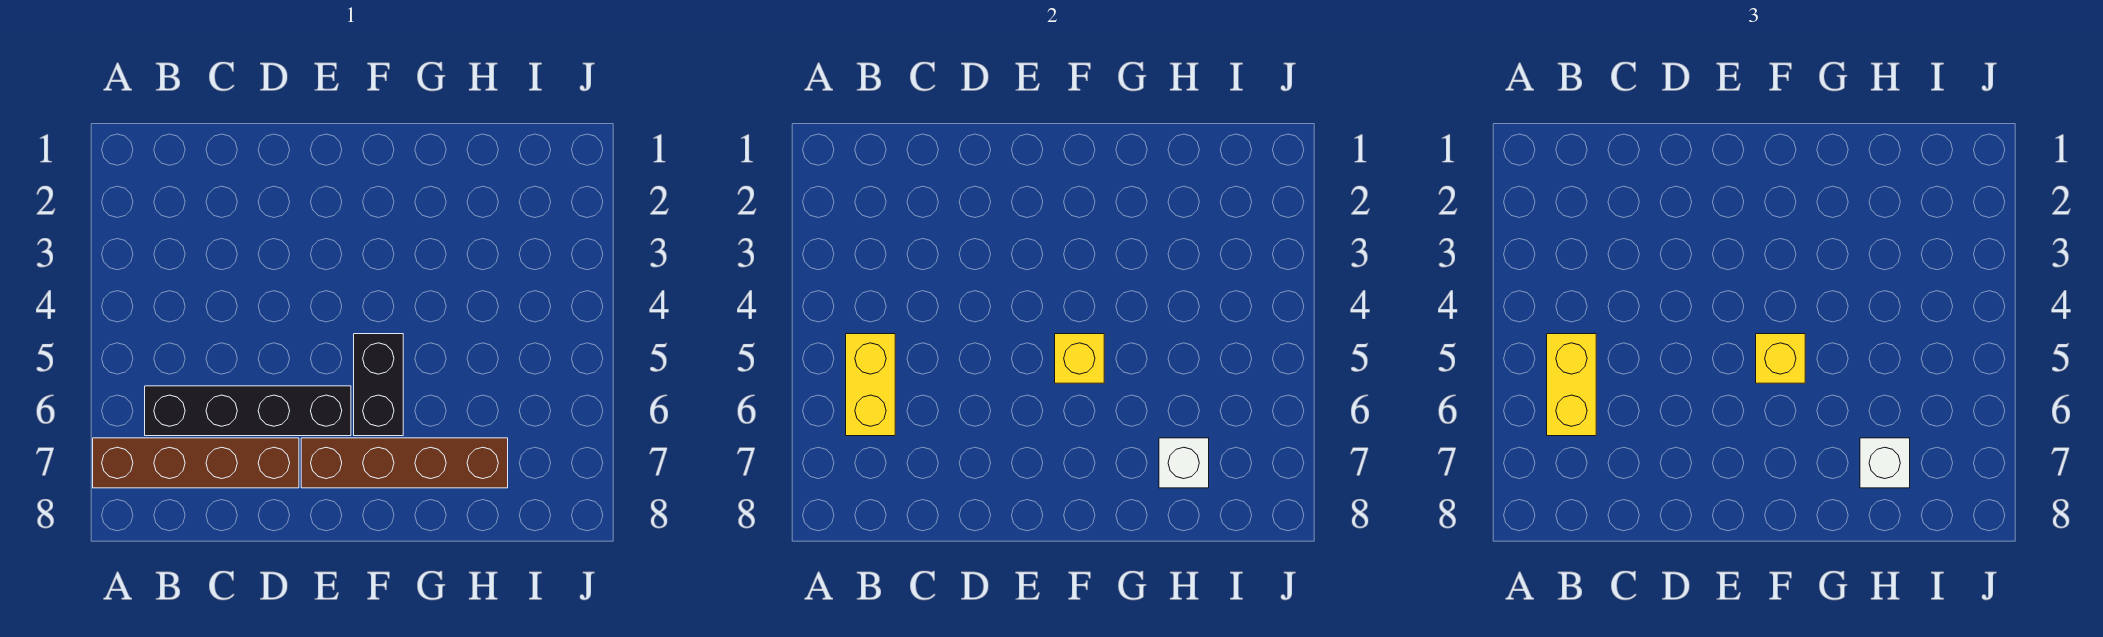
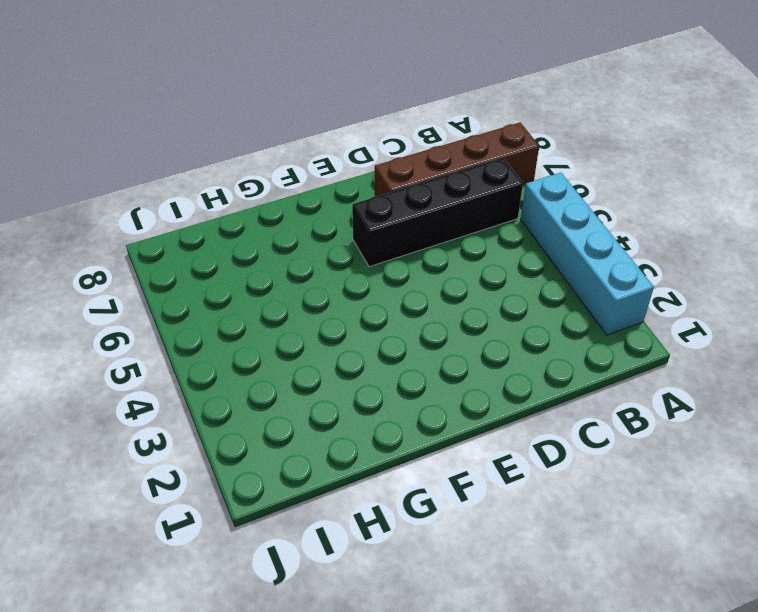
cyan 1x4 brick [521,173,654,335] -> none
none -> brown 1x4 brick [301,438,508,488]
none -> black 1x2 brick [354,334,403,436]

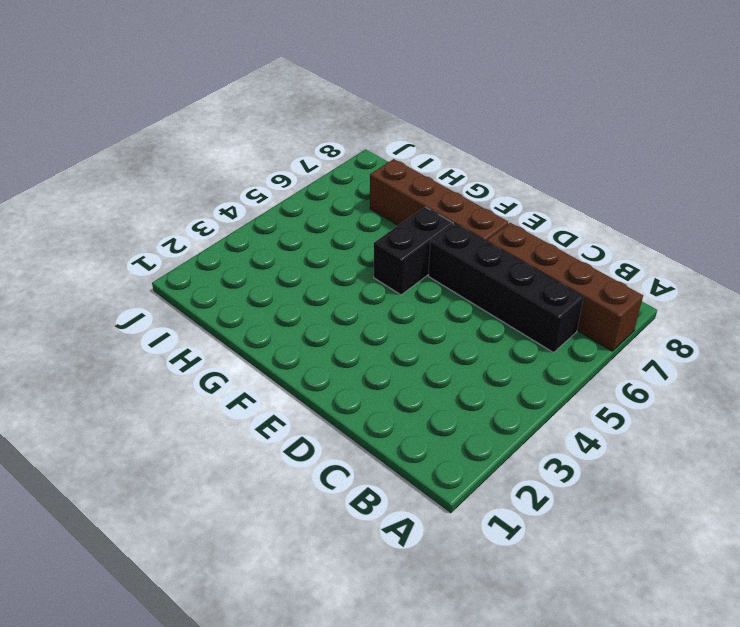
none -> yellow 1x2 brick [846,334,895,436]
none -> yellow 1x1 brick [1055,334,1104,383]

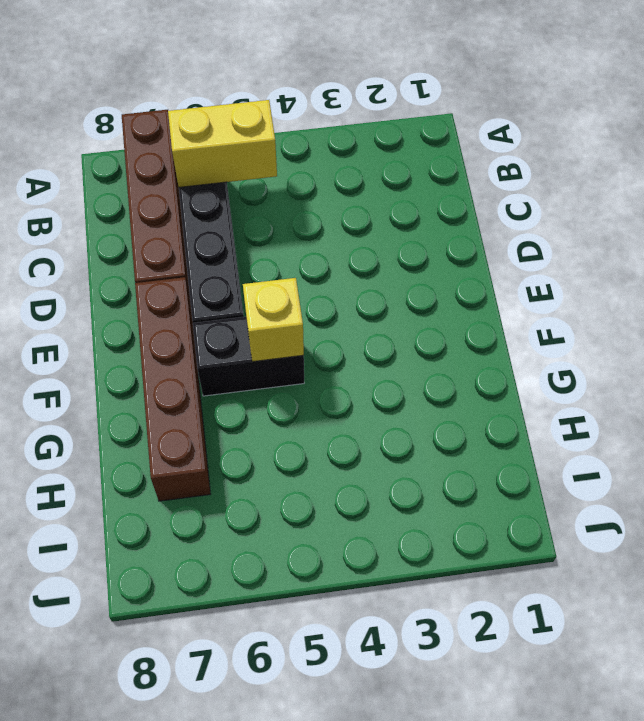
none -> white 1x1 brick [1159,438,1209,488]
none -> yellow 1x2 brick [1547,334,1596,436]

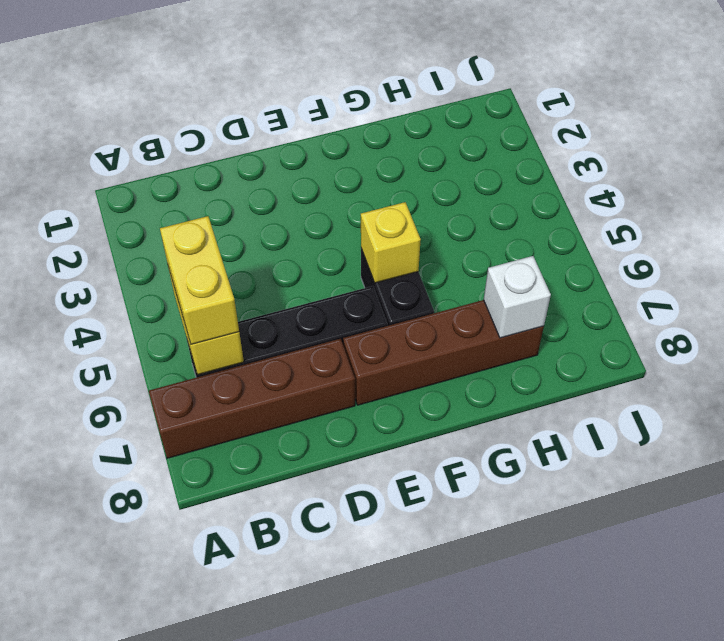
none -> yellow 1x1 brick [1756,334,1805,383]
none -> white 1x1 brick [1860,438,1910,488]

